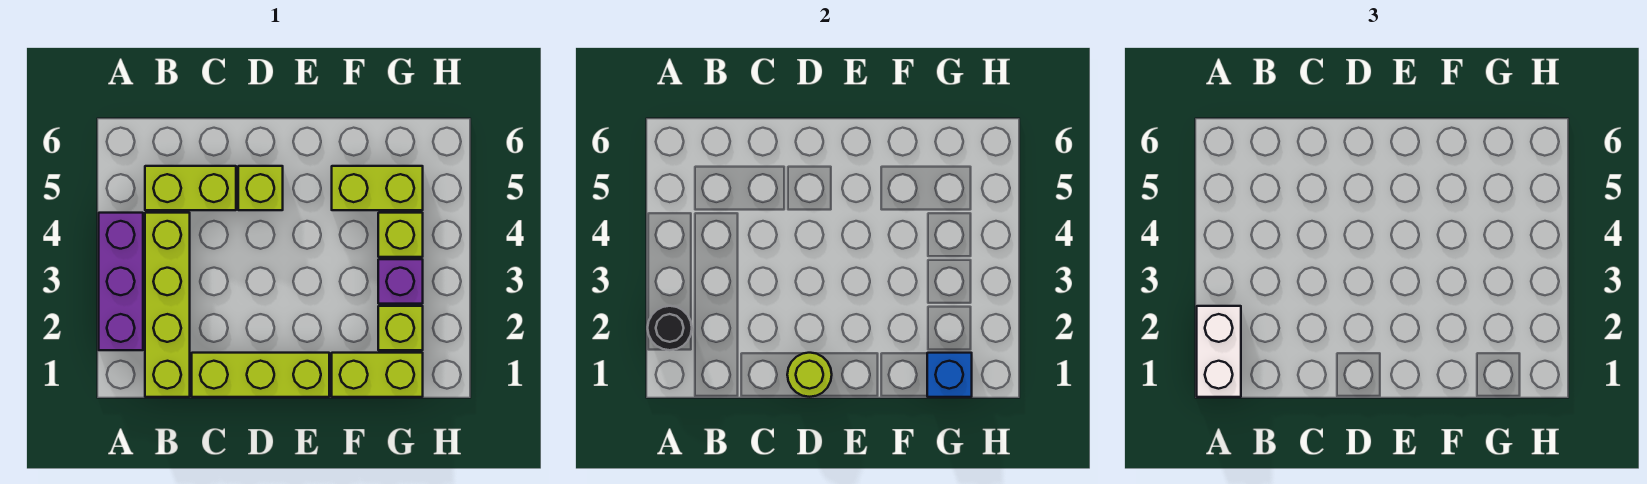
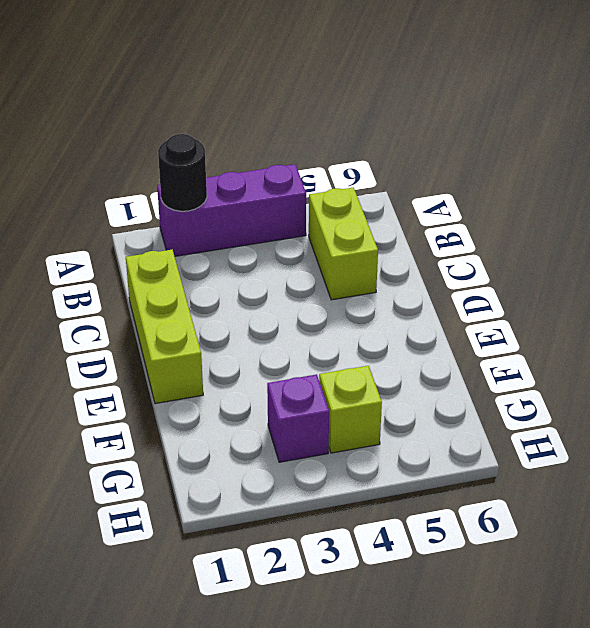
none -> lime 1x4 brick [145,213,190,397]
none -> lime 1x1 brick [238,166,283,210]
none -> lime 1x2 brick [332,353,423,397]

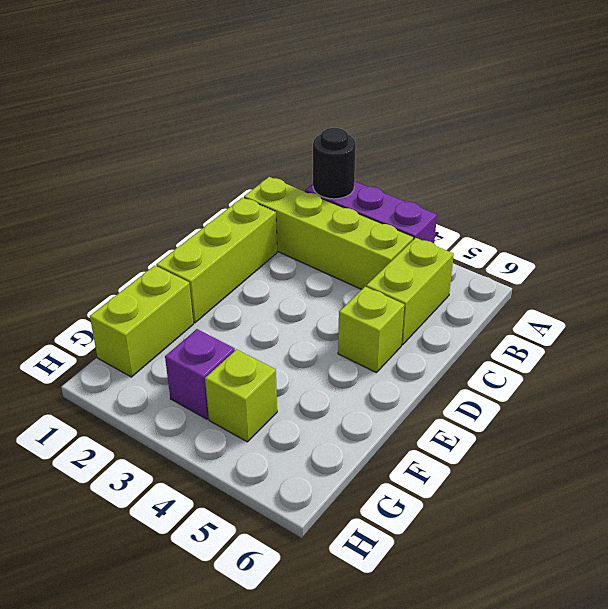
none -> lime 1x2 brick [332,166,423,210]
none -> lime 1x1 brick [378,306,423,350]
none -> lime 1x1 round brick [787,353,832,397]

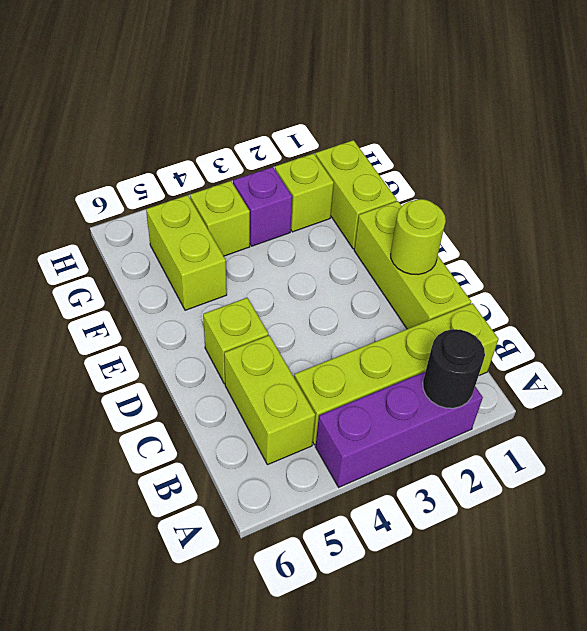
none -> blue 1x1 brick [927,353,972,397]
none -> white 1x2 brick [1197,306,1241,397]

